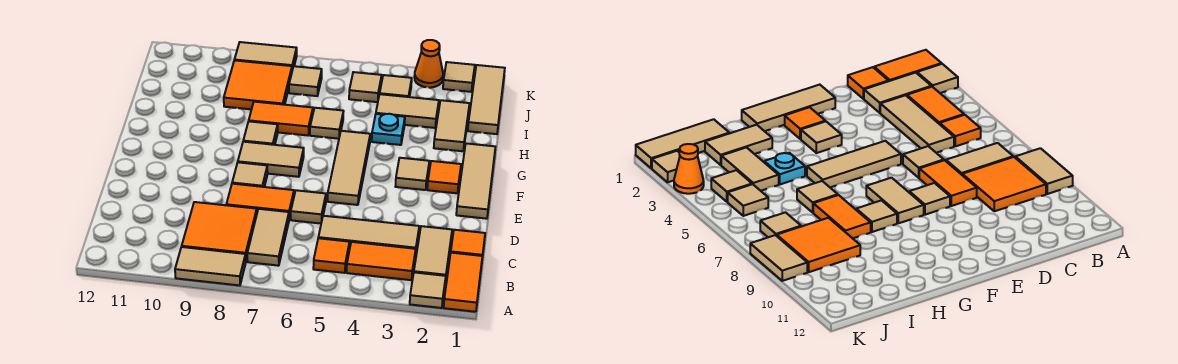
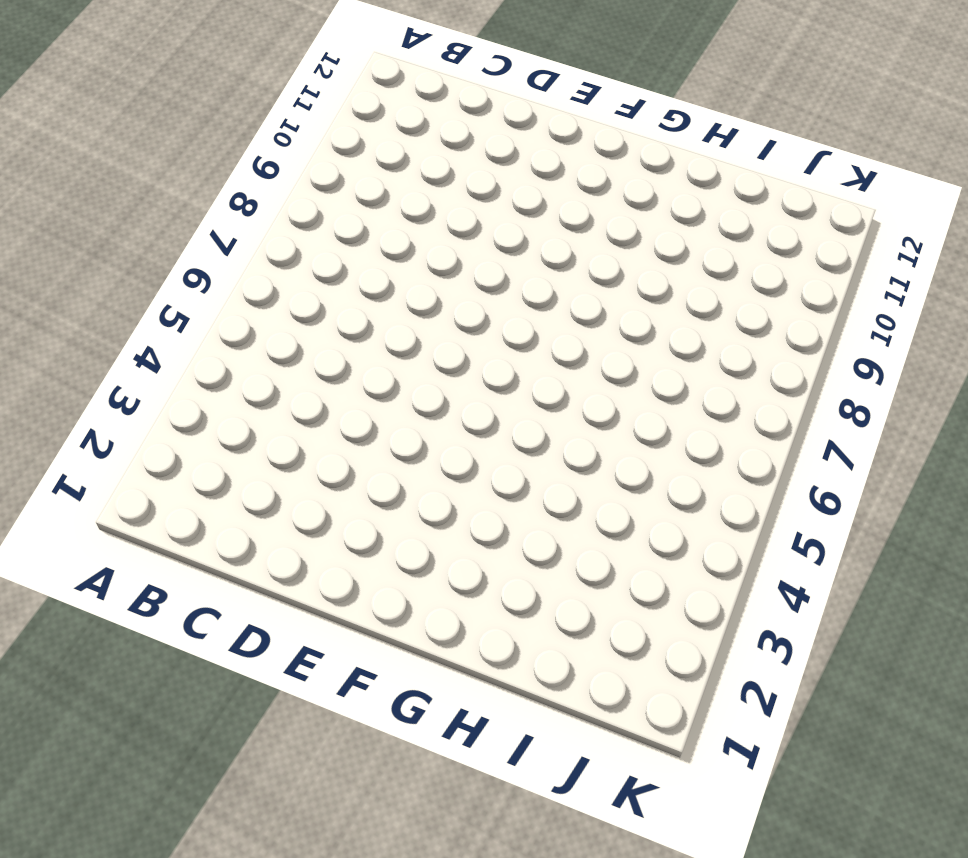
none -> orange 1x2 tile [444,253,482,312]
none -> tan 1x1 tile [410,272,446,308]
none -> tan 1x2 tile [175,247,246,285]
none -> tan 1x2 tile [414,226,452,282]

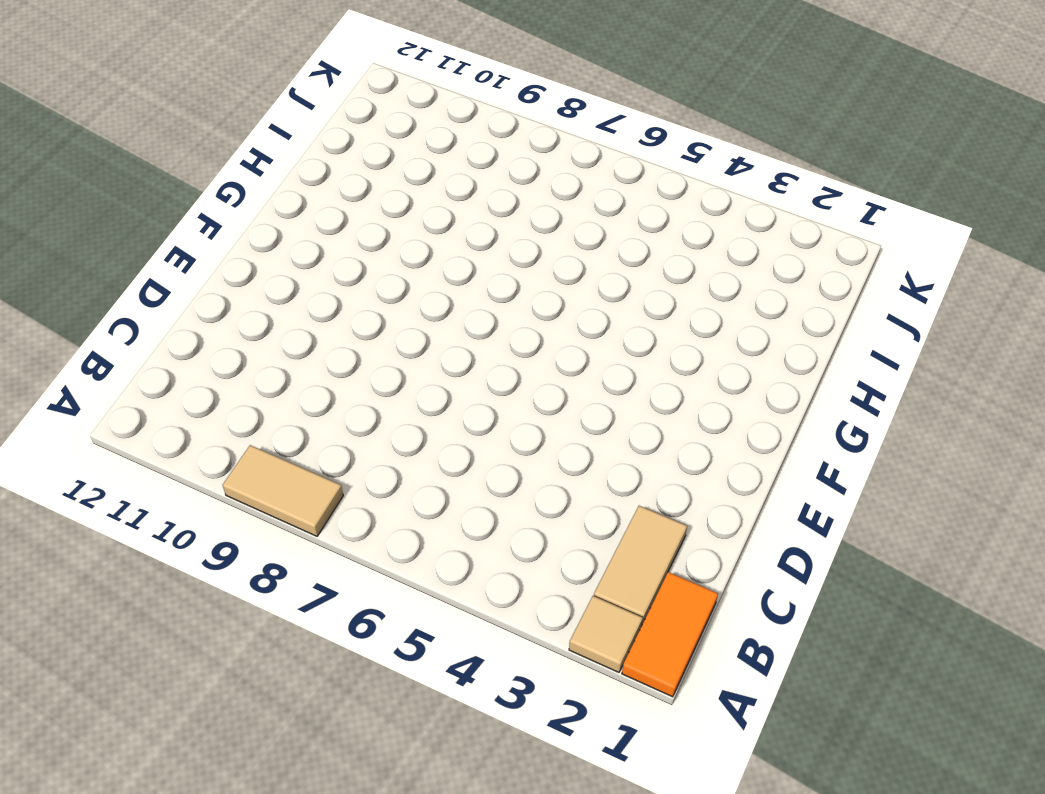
none -> orange 1x2 tile [347,242,416,280]
none -> orange 1x1 tile [313,238,349,273]
none -> tan 1x2 tile [247,209,289,266]
none -> orange 2x2 tile [182,202,257,260]

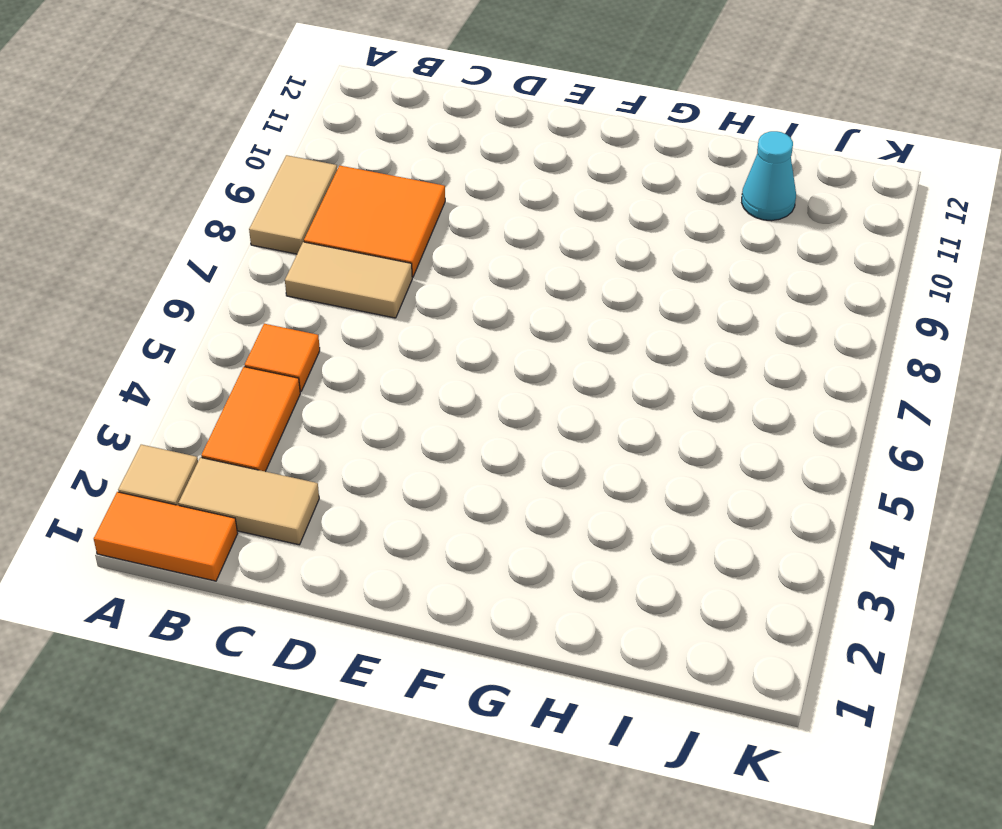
cyan 1x1 cone [742,131,796,221] -> none
none -> orange 1x1 tile [451,230,485,258]
none -> tan 1x3 tile [318,216,419,256]
none -> tan 1x1 tile [291,190,326,224]
none -> orange 1x2 tile [226,184,294,219]

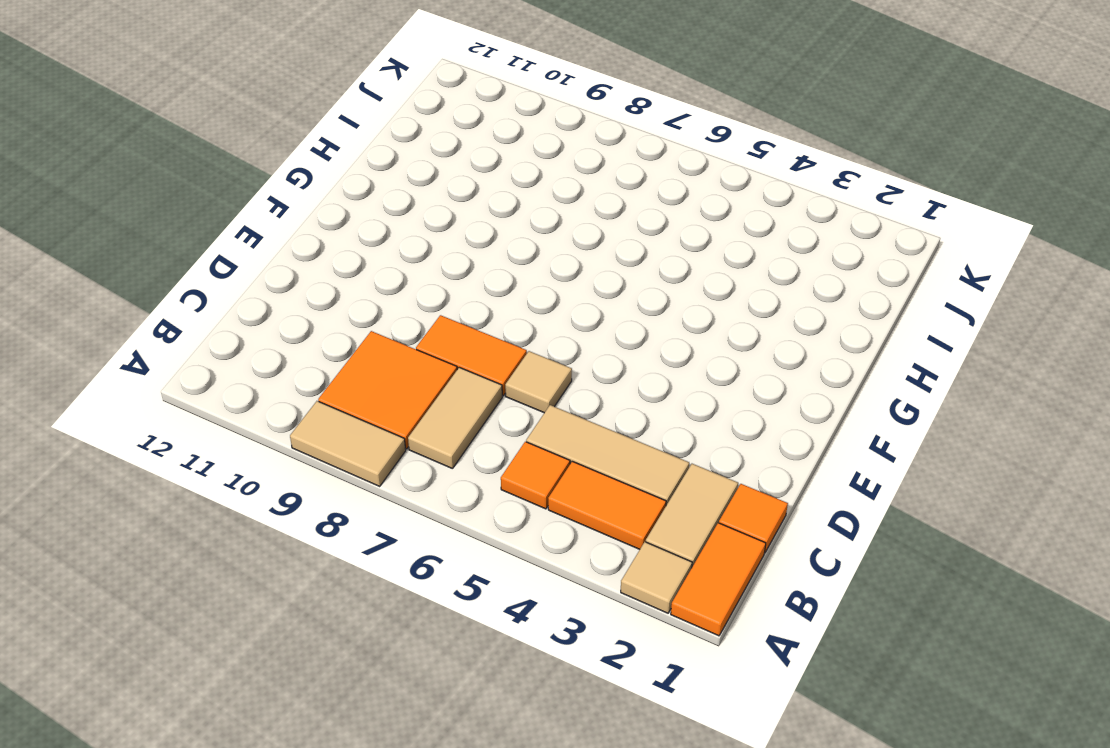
none -> tan 1x3 tile [456,143,495,219]
none -> tan 1x3 tile [328,131,370,205]
none -> tan 1x1 tile [232,162,268,187]
none -> orange 1x1 tile [427,161,461,193]

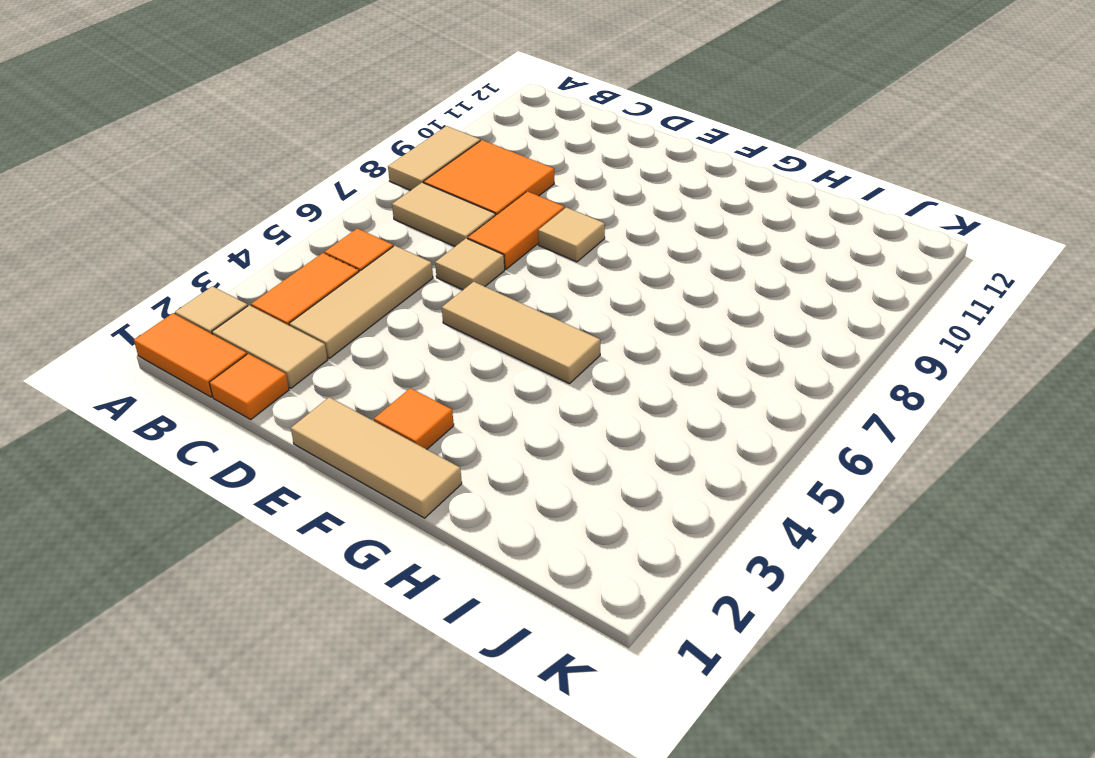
none -> tan 1x1 tile [395,158,429,190]
none -> tan 1x2 tile [238,142,304,177]
none -> tan 1x1 tile [243,121,278,145]
none -> tan 1x2 tile [434,100,470,151]

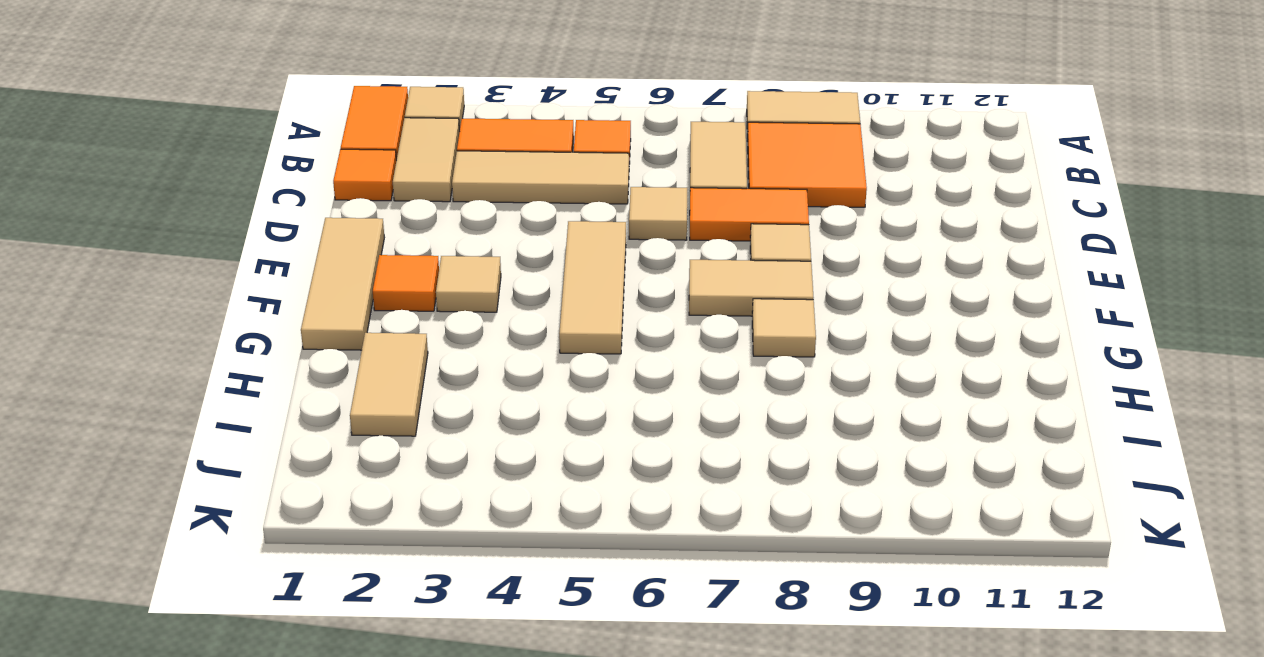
none -> cyan 1x1 plate [372,114,405,145]
none -> tan 1x1 tile [310,108,344,139]
none -> orange 1x2 tile [249,102,313,135]
none -> tan 1x3 tile [468,65,505,134]

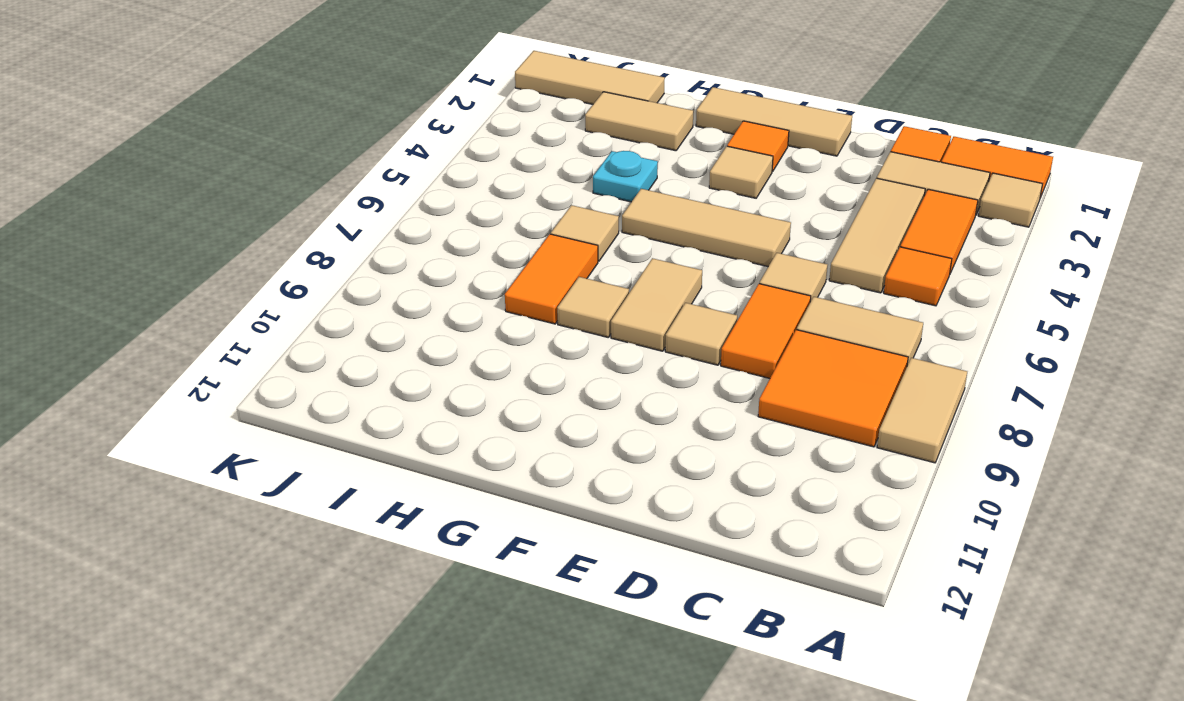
none -> tan 1x2 tile [376,94,439,128]
none -> orange 2x2 tile [224,60,292,109]
none -> tan 1x1 tile [380,75,412,97]
none -> tan 1x1 tile [349,72,382,102]

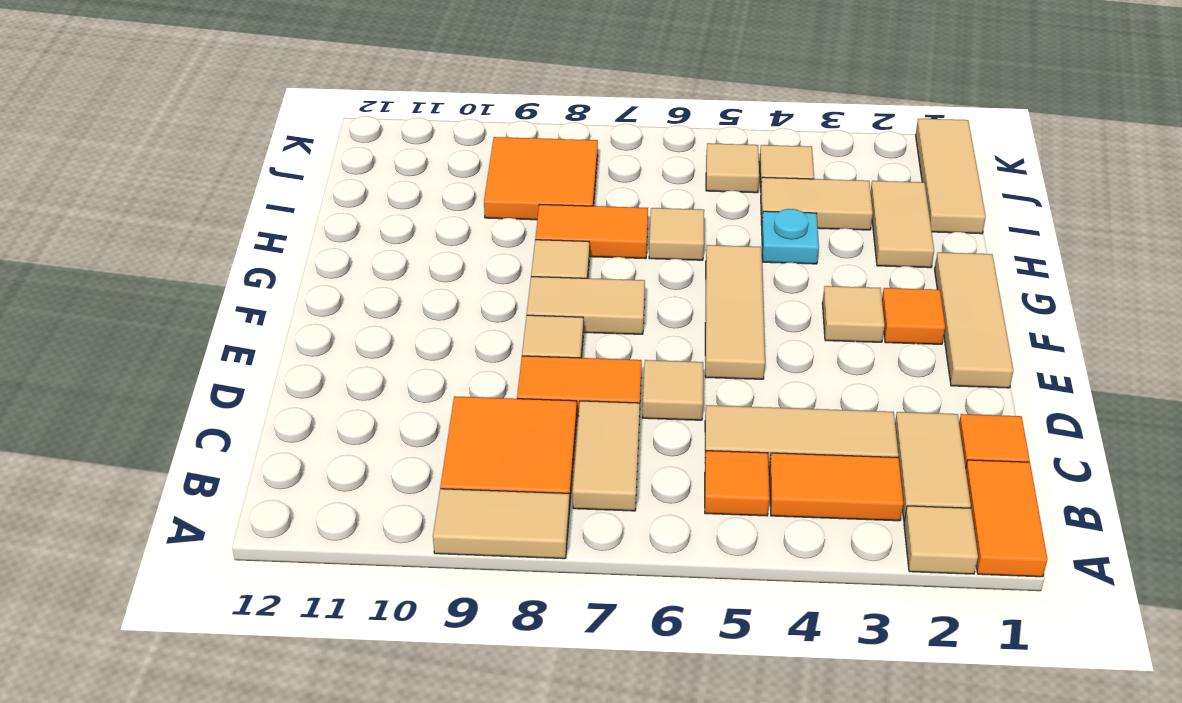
none -> tan 1x1 tile [289,66,322,96]
none -> tan 1x1 tile [443,62,475,92]
none -> orange 1x1 cone [414,40,443,88]
none -> tan 1x2 tile [235,42,297,70]

